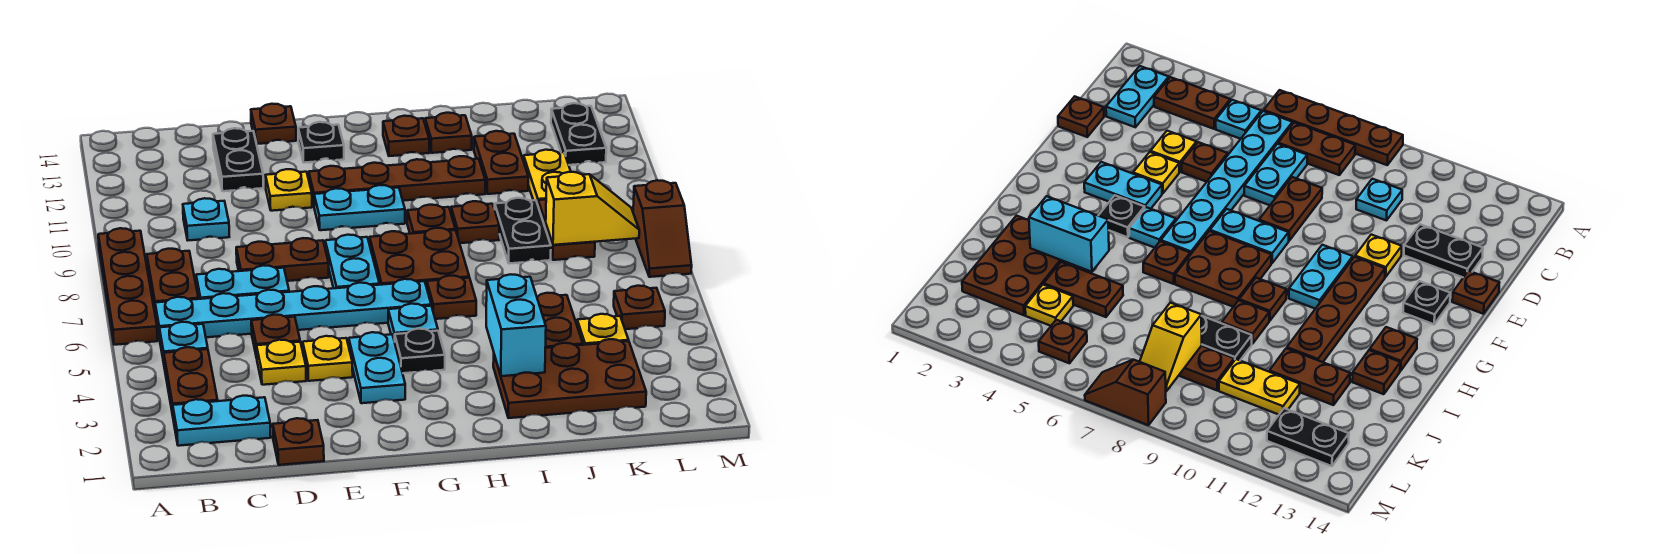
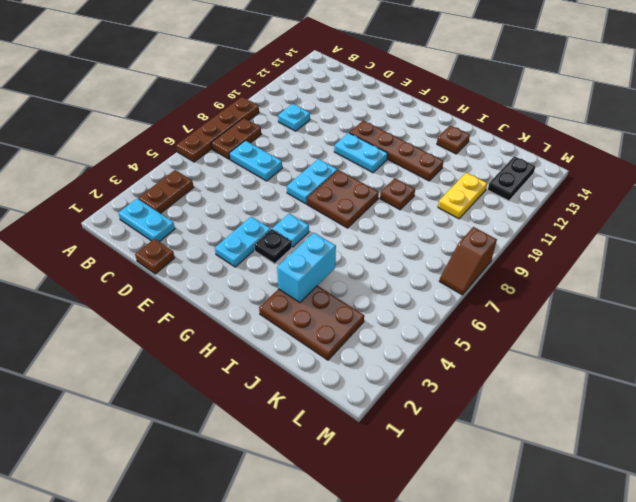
none -> cyan 1x1 plate [159,322,208,363]
none -> cyan 1x6 plate [155,279,431,339]
none -> yellow 1x1 plate [257,340,306,385]
none -> brown 1x1 plate [251,315,300,358]

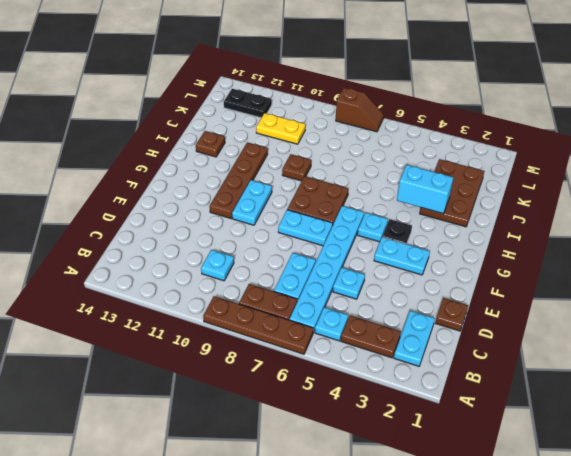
cyan 1x1 plate [333,267,365,299] -> brown 1x1 plate [251,315,300,358]
none -> yellow 1x1 plate [257,340,306,385]
none -> brown 1x2 plate [236,238,329,281]
none -> black 1x2 plate [213,128,263,191]
none -> yellow 1x1 plate [303,336,353,381]

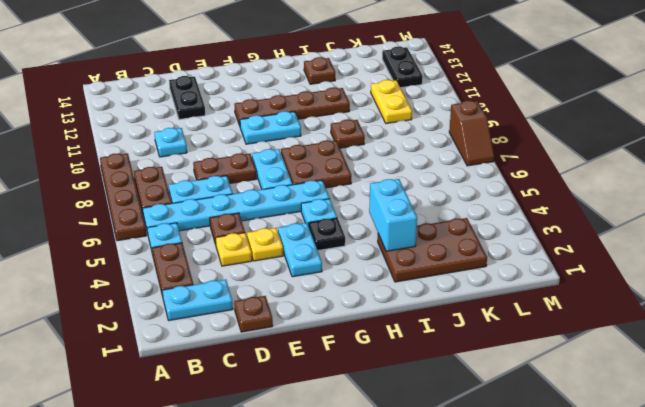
none -> yellow 1x1 plate [265,169,312,211]
none -> brown 1x1 plate [251,104,296,144]
none -> black 1x1 plate [298,122,344,163]
none -> brown 1x1 plate [427,276,476,319]

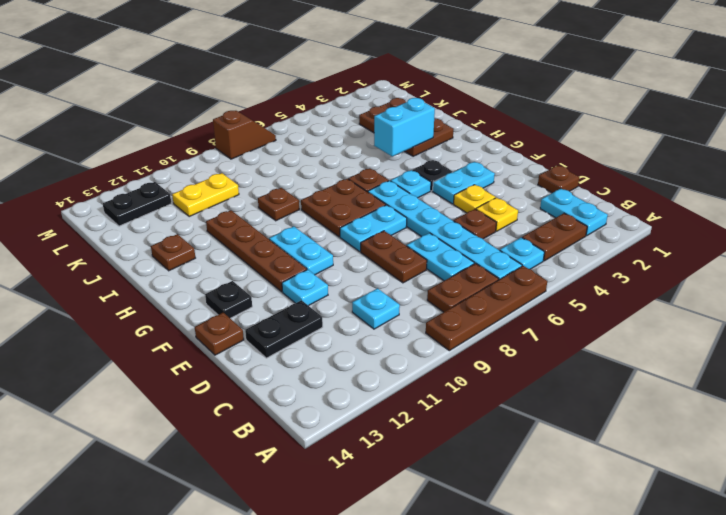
cyan 1x1 plate [282,270,328,306] -> yellow 1x1 plate [265,169,312,211]
none -> brown 1x1 plate [407,205,455,234]
none -> brown 1x1 plate [383,116,429,156]
none -> brown 1x2 plate [537,293,583,348]
none -> black 1x2 plate [495,198,551,264]

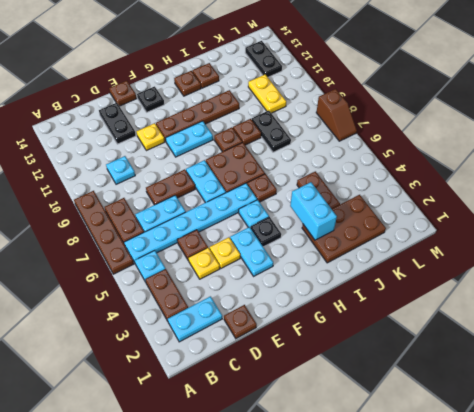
none -> brown 1x2 plate [474,131,528,194]
none -> yellow 1x1 plate [577,314,629,345]
none -> brown 1x2 plate [538,200,595,260]
none -> brown 1x1 plate [614,286,665,329]

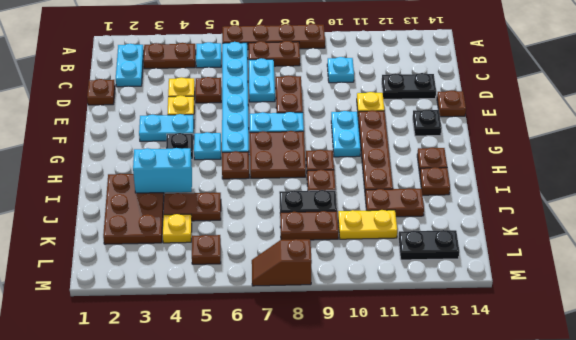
none -> yellow 1x2 slope [546,172,639,245]

